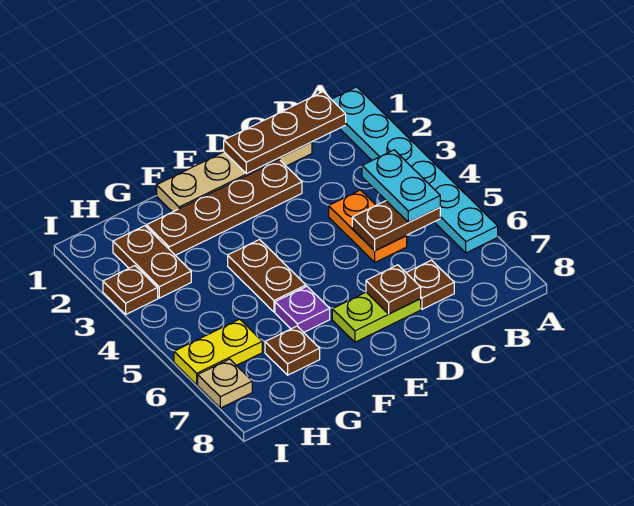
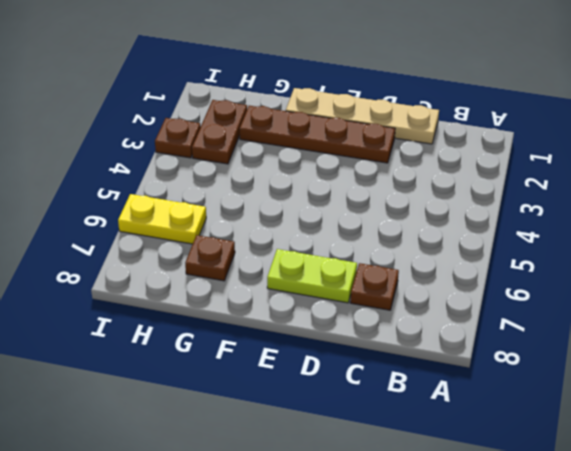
none -> cyan 1x6 plate [331,87,498,253]
none -> orange 1x2 plate [329,190,407,262]
none -> brown 1x2 plate [228,240,306,312]

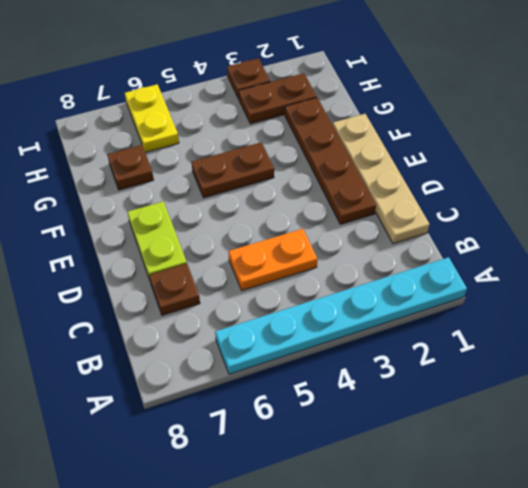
none -> purple 1x1 plate [275,286,330,332]
none -> tan 1x1 plate [198,359,252,408]
none -> brown 1x3 plate [224,92,346,174]

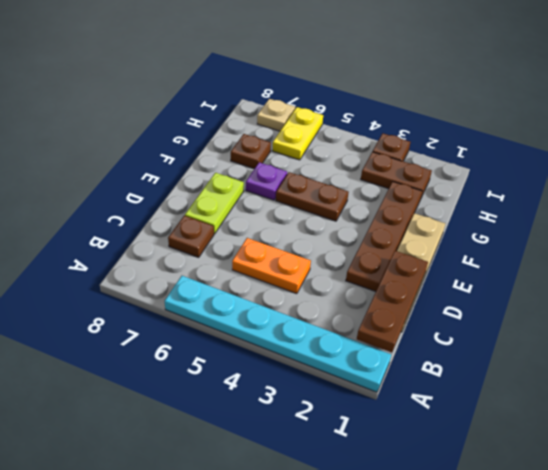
none -> brown 1x2 plate [352,201,440,251]
none -> brown 1x1 plate [366,265,421,314]
none -> cyan 1x2 plate [362,150,440,222]

